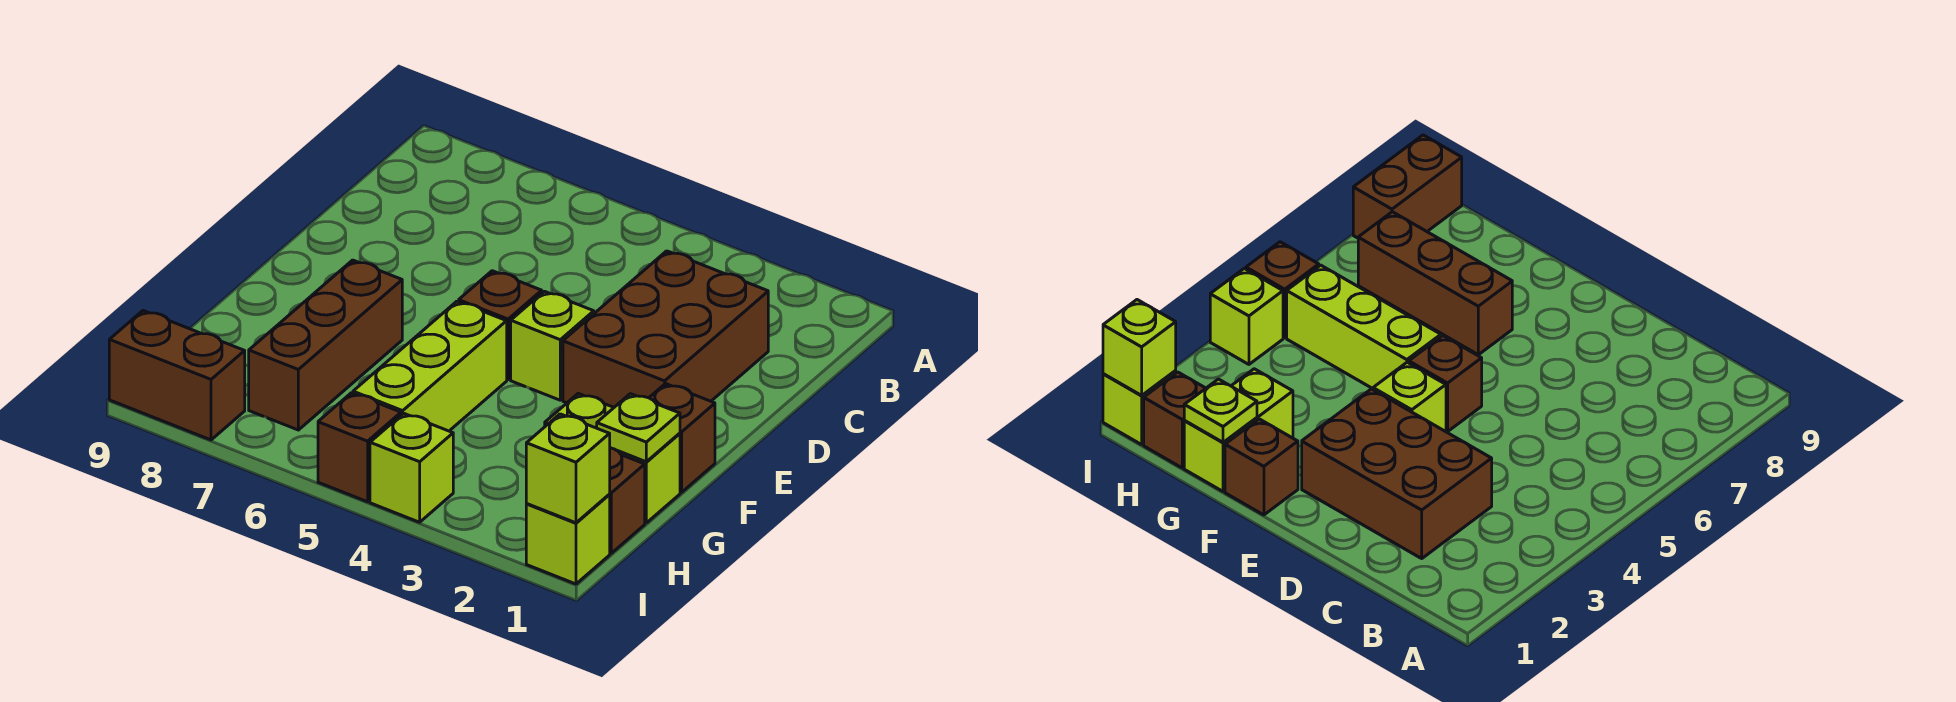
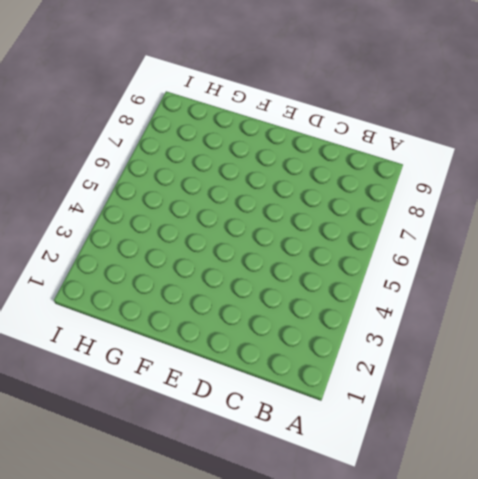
none -> brown 2x3 brick [563,251,768,407]
none -> lime 1x1 brick [511,291,594,400]
none -> brown 1x1 brick [459,271,542,380]

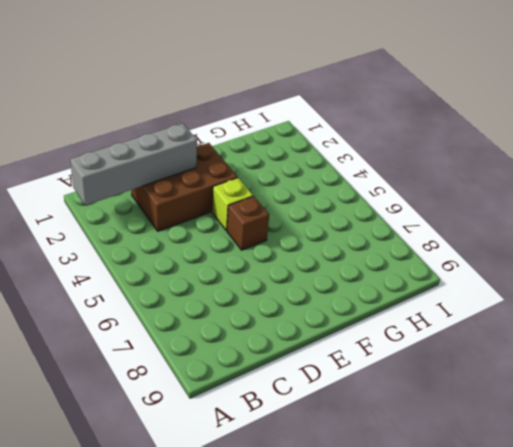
grey 1x4 brick [70,124,197,205] -> none
none -> brown 1x1 brick [649,384,715,493]
none -> lime 1x3 brick [353,301,507,431]
none -> brown 1x3 brick [249,260,402,430]

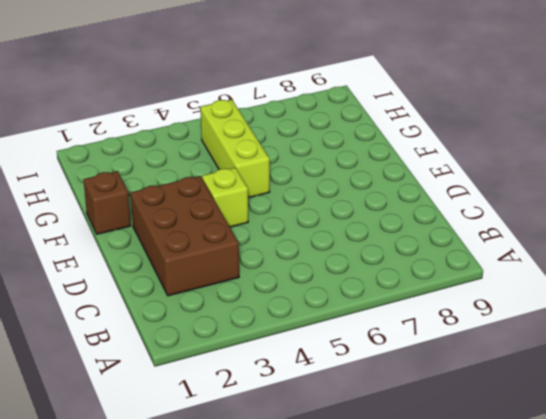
none -> brown 1x1 brick [459,271,542,380]
none -> brown 1x3 brick [249,260,402,430]
none -> lime 1x2 brick [545,394,680,523]

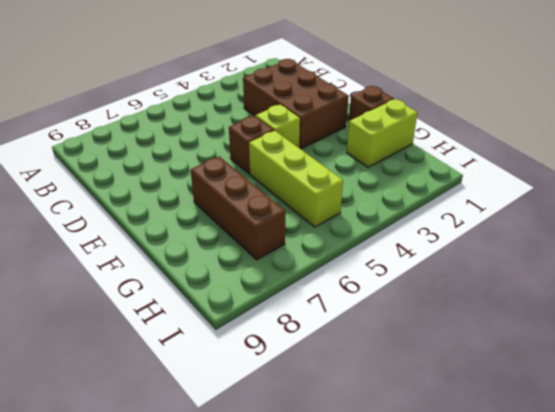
none -> brown 1x1 brick [609,448,645,553]
none -> lime 1x1 brick [526,495,610,584]
none -> lime 1x1 brick [370,413,453,522]

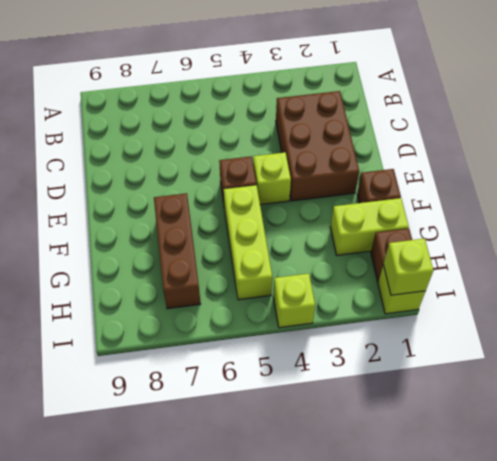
none -> brown 1x1 brick [318,393,401,502]
none -> brown 1x2 brick [109,311,245,440]
none -> lime 1x1 plate [597,394,680,462]

